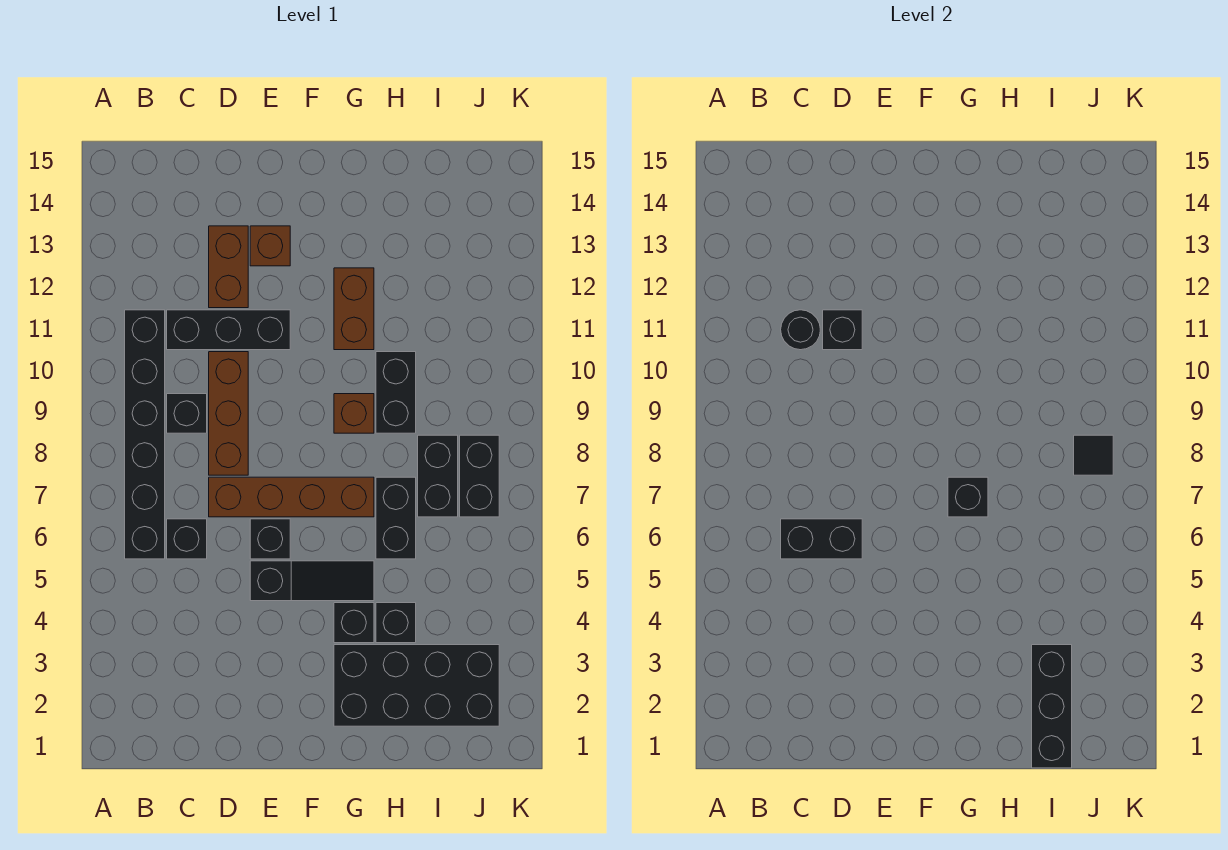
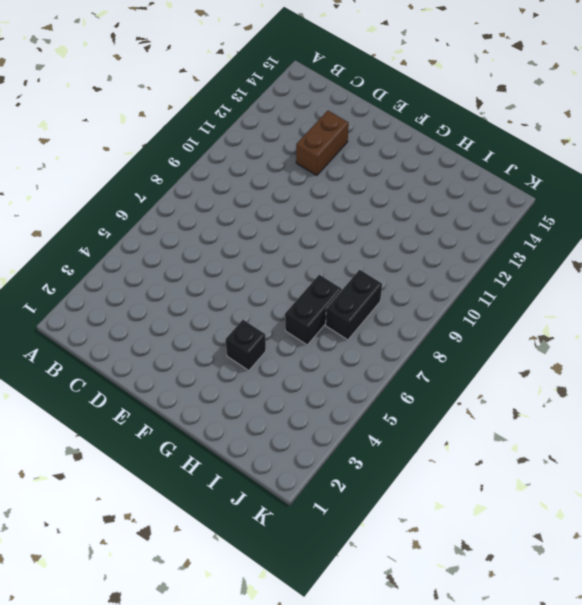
none -> black 1x6 brick [125,310,165,559]
none -> black 1x1 brick [167,519,207,559]
none -> black 1x1 brick [167,394,207,433]

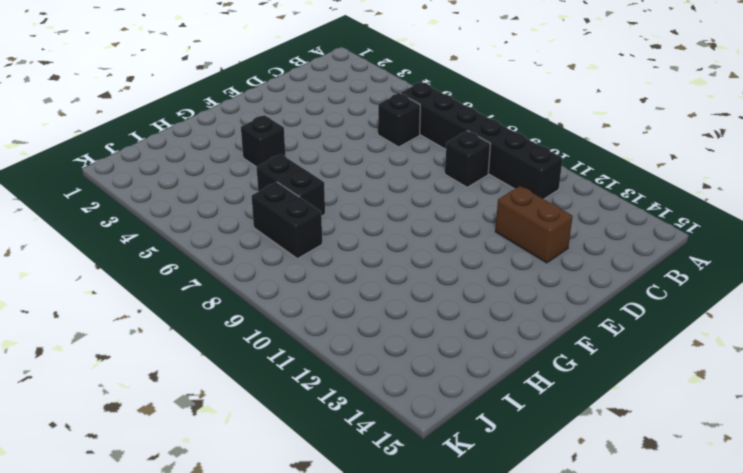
none -> black 1x3 brick [167,310,290,350]
none -> brown 1x4 brick [209,477,374,517]
none -> brown 1x3 brick [209,352,248,475]

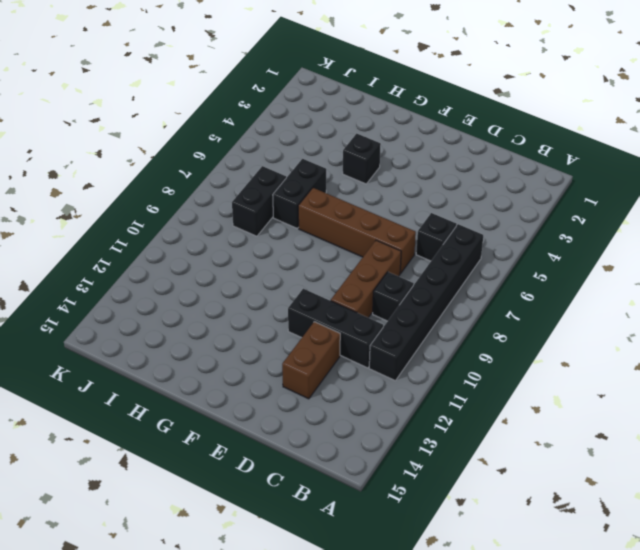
none -> black 1x3 slope [250,561,374,601]
none -> black 1x1 brick [250,519,290,559]
none -> brown 1x1 brick [250,226,290,266]

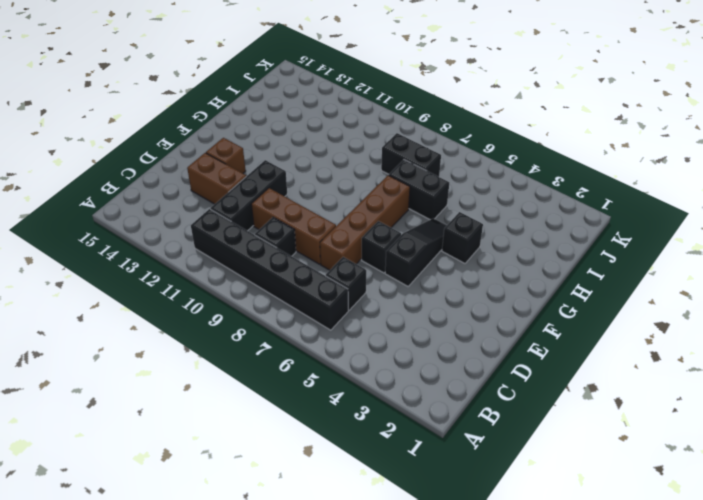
none -> black 2x4 brick [334,645,499,726]
none -> brown 1x1 brick [334,394,374,433]
none -> brown 1x2 brick [334,268,374,350]

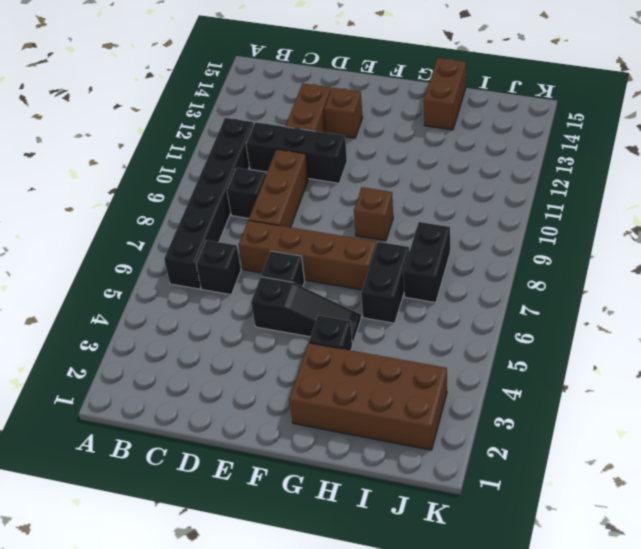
brown 2x4 brick [289,343,447,450] -> black 2x4 brick [334,645,499,726]
brown 1x2 brick [424,58,466,130] -> brown 1x2 brick moved to [334,268,374,350]
none -> black 1x1 brick [376,603,416,643]
none -> black 1x2 brick [376,352,416,433]
none -> black 1x2 brick [460,435,499,517]

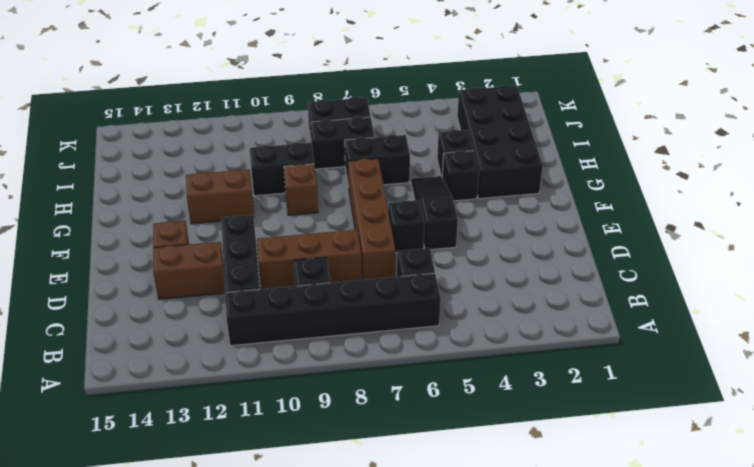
none -> black 1x2 brick [781,519,862,559]
none -> black 1x1 round brick [781,310,820,350]
none -> black 1x1 brick [823,310,862,350]

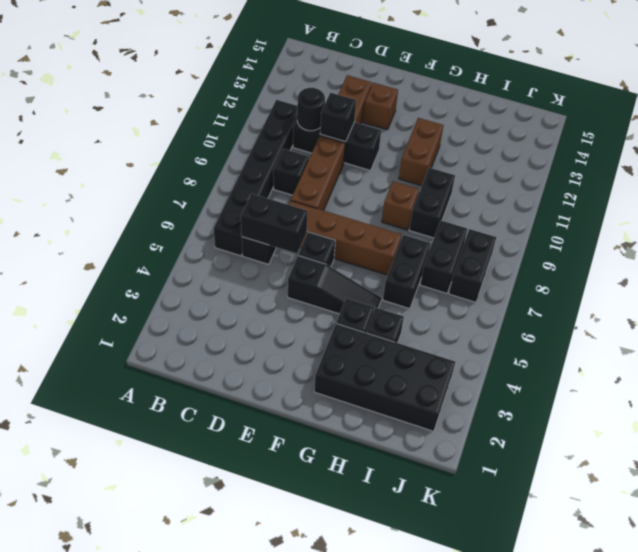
none -> black 1x1 brick [948,477,988,517]
none -> black 1x3 brick [1032,645,1072,768]
none -> black 1x1 tile [1074,435,1113,475]

